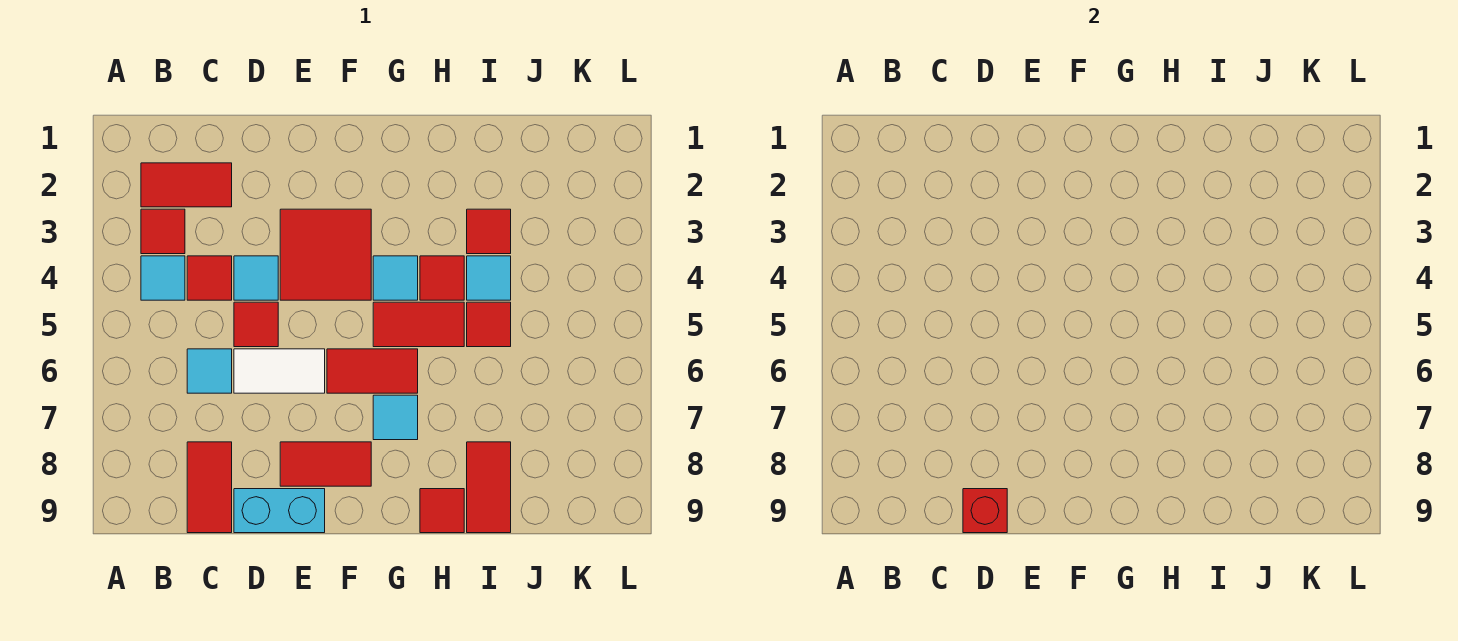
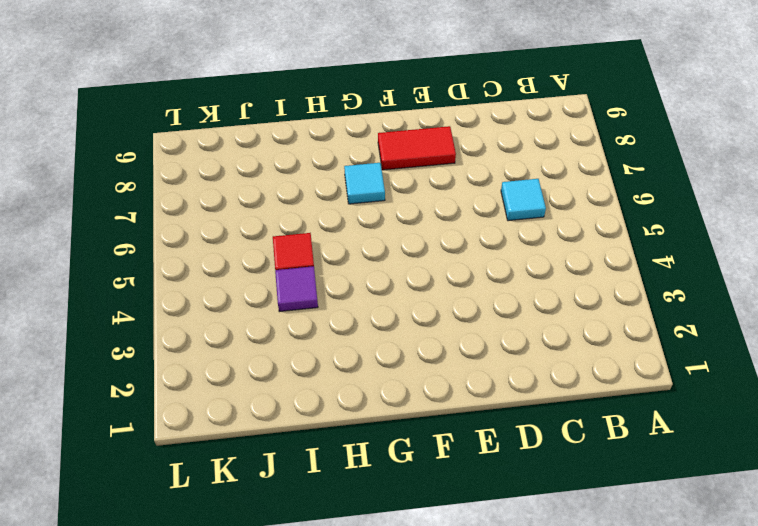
purple 1x1 tile [275,266,318,312] -> cyan 1x1 tile [467,256,511,300]
none -> red 1x2 tile [141,163,232,207]
none -> red 1x1 tile [141,209,185,254]
none -> cyan 1x1 tile [141,256,185,300]

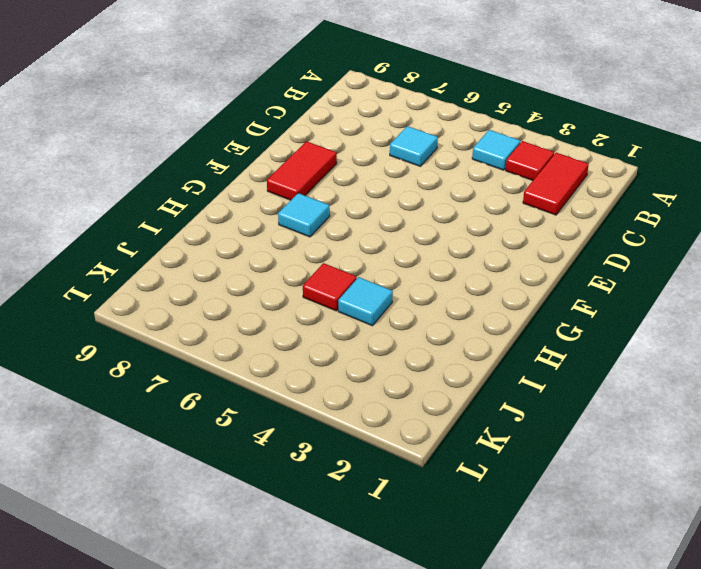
none -> red 1x1 tile [187,256,232,300]
none -> red 1x2 tile [187,442,232,533]
none -> cyan 1x1 tile [234,256,278,300]

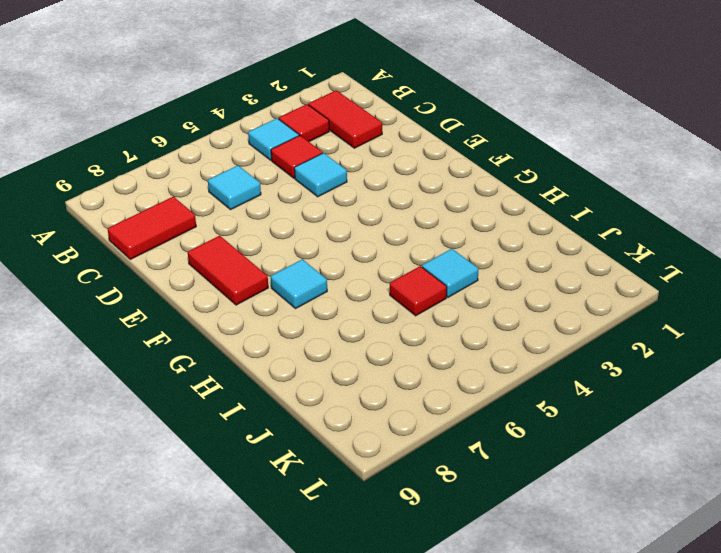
none -> red 1x1 tile [234,302,278,347]
none -> white 1x2 tile [234,349,325,393]
none -> cyan 1x2 brick [234,489,325,533]

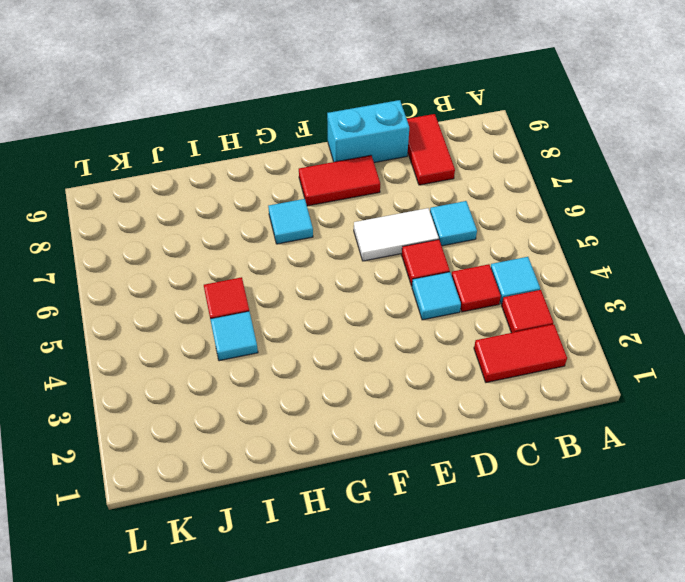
none -> red 2x2 tile [280,209,371,300]
none -> red 1x2 tile [327,349,418,393]
none -> cyan 1x1 tile [373,256,418,300]

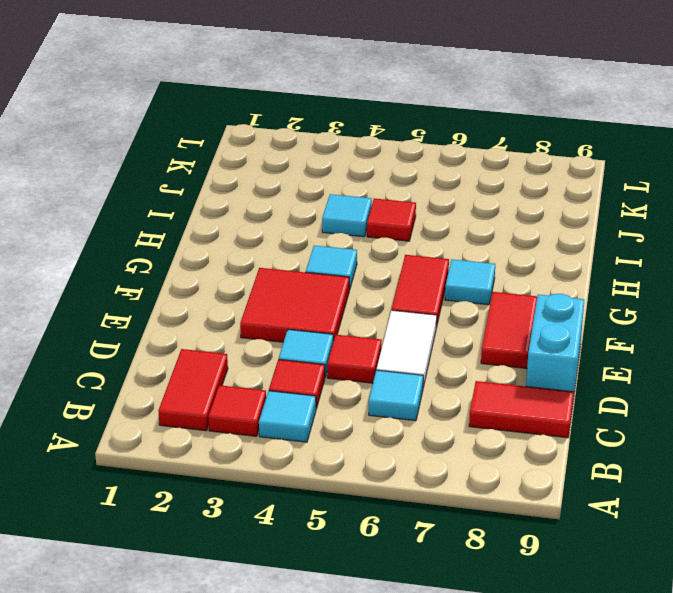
none -> red 1x2 tile [373,302,464,347]
none -> red 1x1 tile [420,256,464,300]
none -> red 1x1 tile [420,489,464,533]

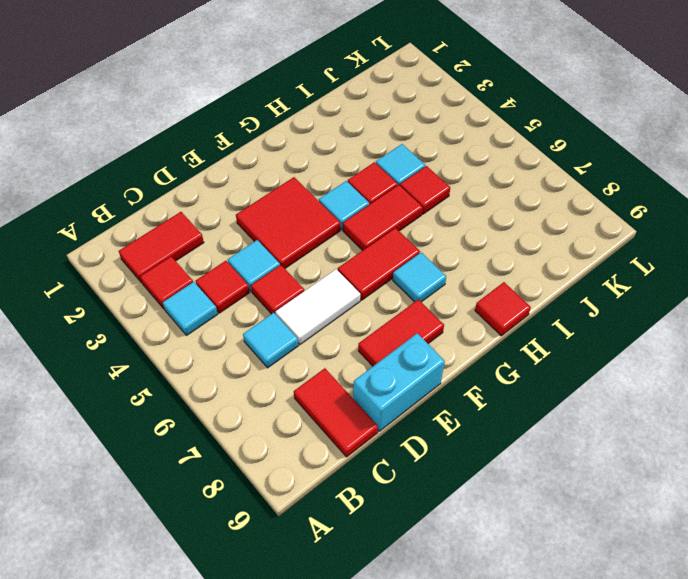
none -> red 1x1 tile [467,209,511,254]
none -> red 1x2 tile [467,442,511,533]
none -> red 1x1 brick [963,489,1007,533]

